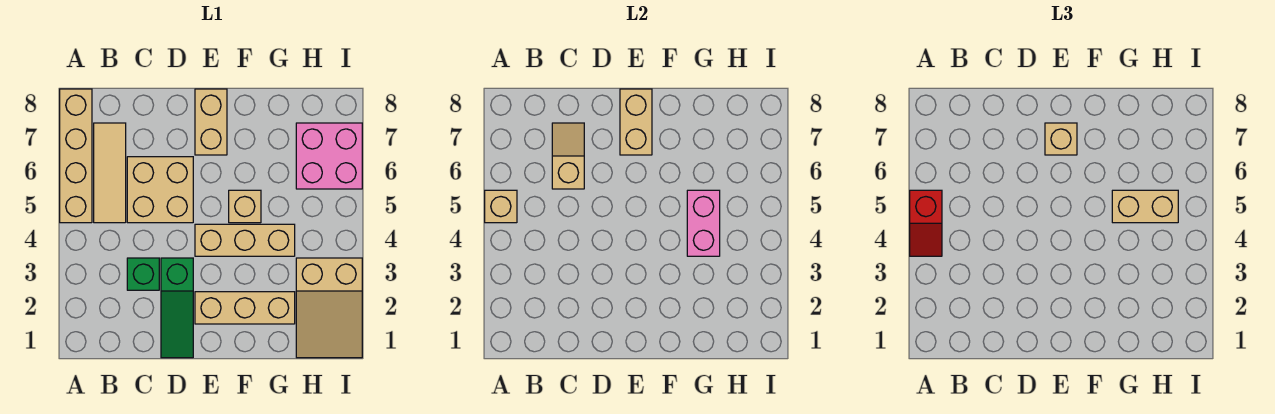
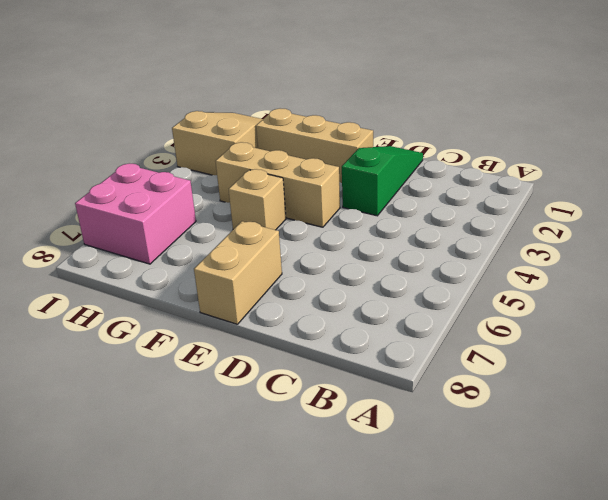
none -> tan 1x4 brick [60,89,92,223]
none -> tan 1x3 tile [94,123,126,223]
none -> green 1x1 brick [127,258,159,290]

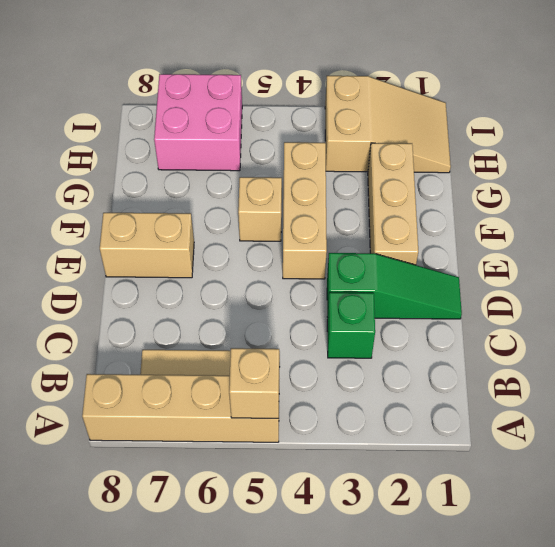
none -> tan 2x2 brick [127,157,193,223]
none -> tan 1x2 slope [552,123,584,189]
none -> tan 1x2 brick [620,89,652,155]

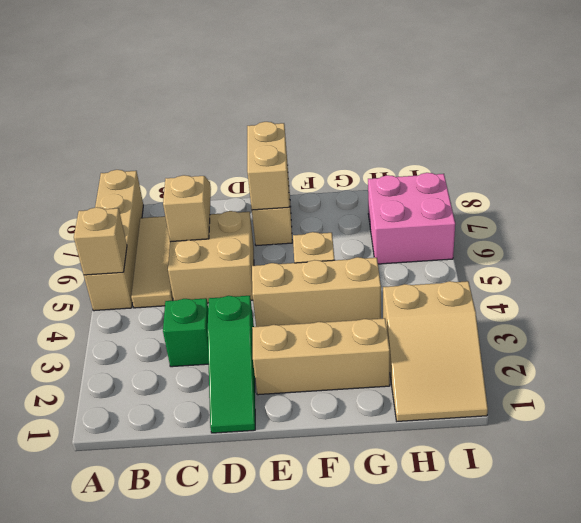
none -> pink 1x2 brick [687,190,720,256]
none -> red 1x2 slope [910,190,942,256]
none -> tan 1x1 brick [1045,123,1077,155]

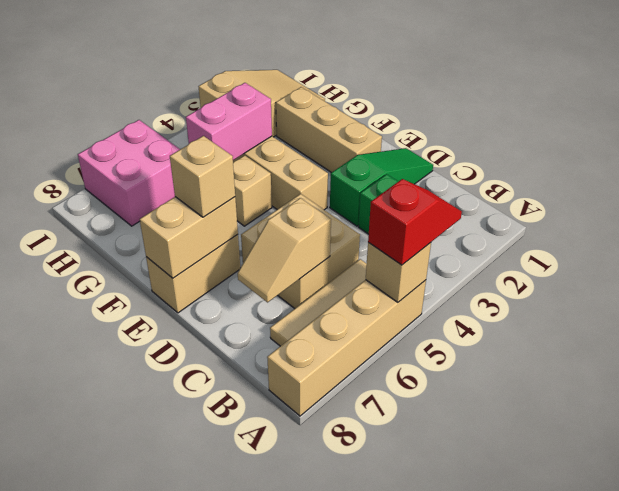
none -> tan 1x2 brick [1112,190,1178,223]

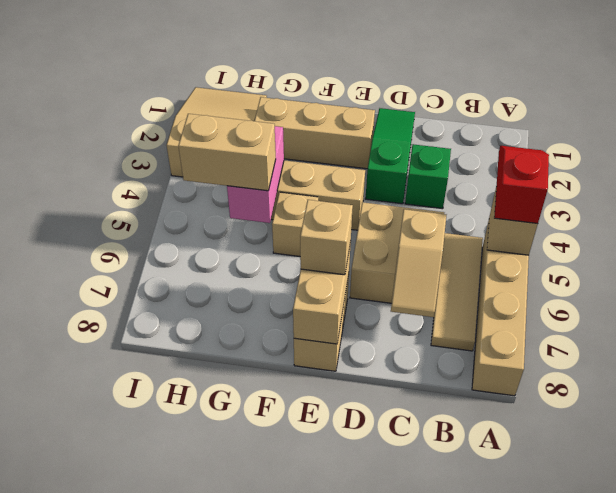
none -> pink 2x2 brick [296,123,362,189]

